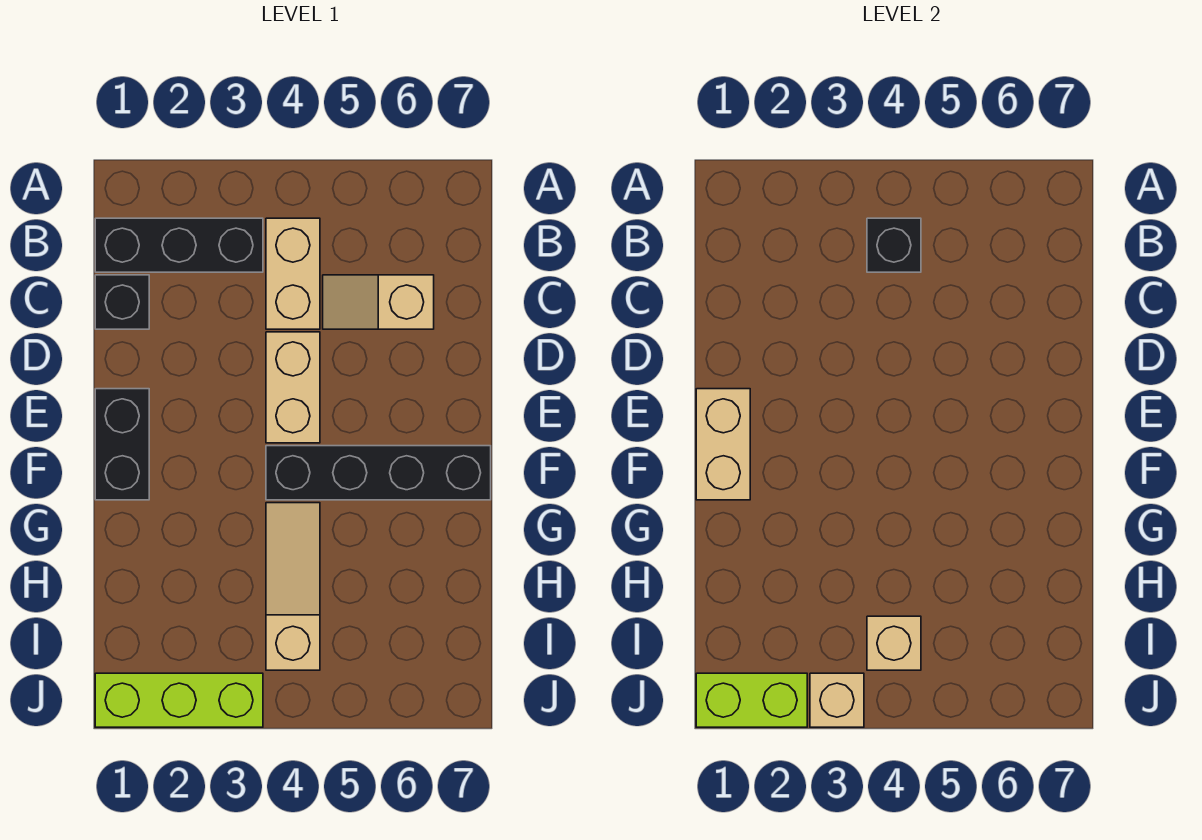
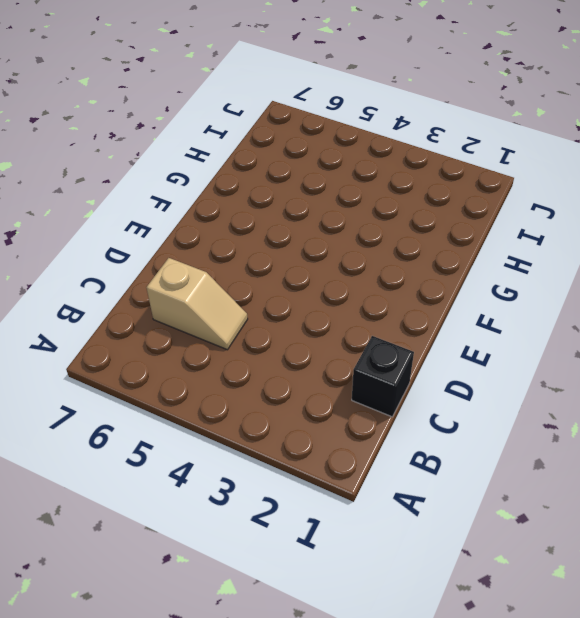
none -> black 1x3 brick [95,218,263,272]
none -> tan 1x2 brick [266,218,320,329]
none -> tan 1x2 brick [266,332,320,443]

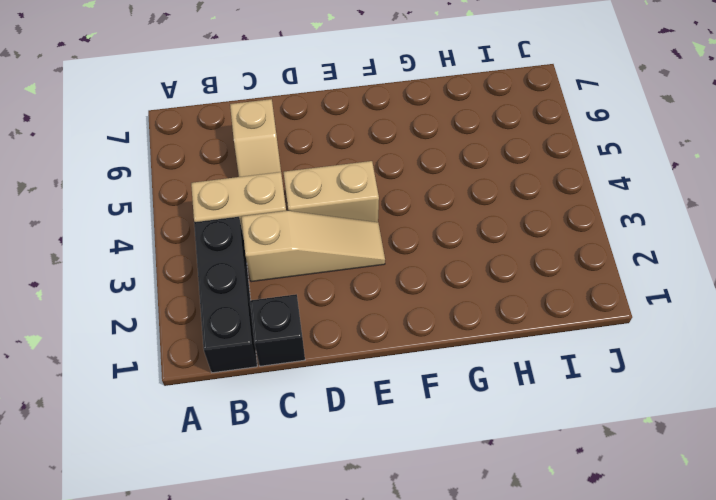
tan 1x3 slope [242,211,385,282] -> tan 1x3 slope turned to [266,503,320,670]
none -> black 1x2 brick [95,389,149,500]
none -> black 1x4 brick [266,446,491,500]
none -> lime 1x3 brick [95,673,263,727]

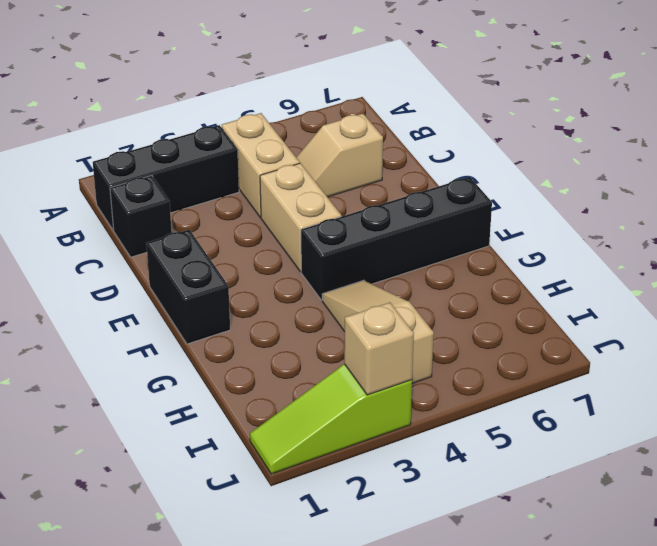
lime 1x3 slope [250,364,412,474] -> lime 1x3 brick [95,673,263,727]
none -> black 1x1 brick [867,218,921,272]
none -> tan 1x2 brick [696,389,750,500]
none -> tan 1x1 brick [867,616,921,670]

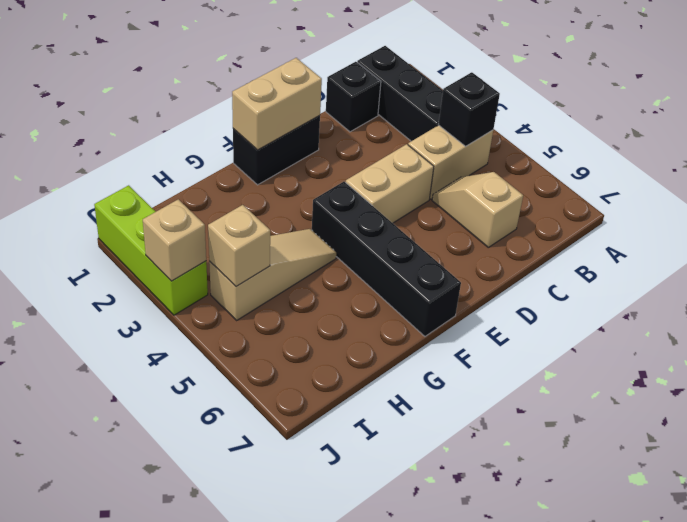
none -> lime 1x2 brick [696,673,807,727]

